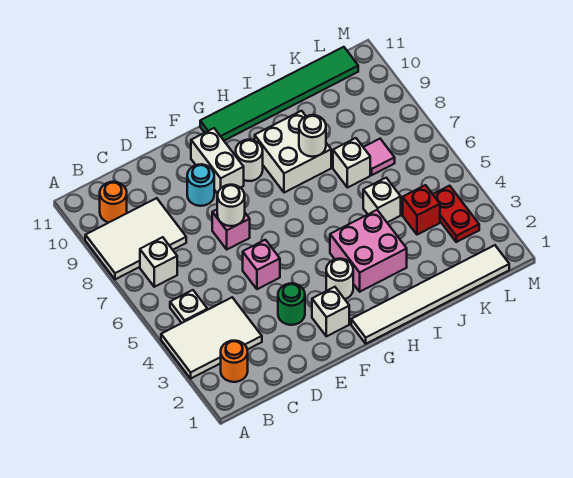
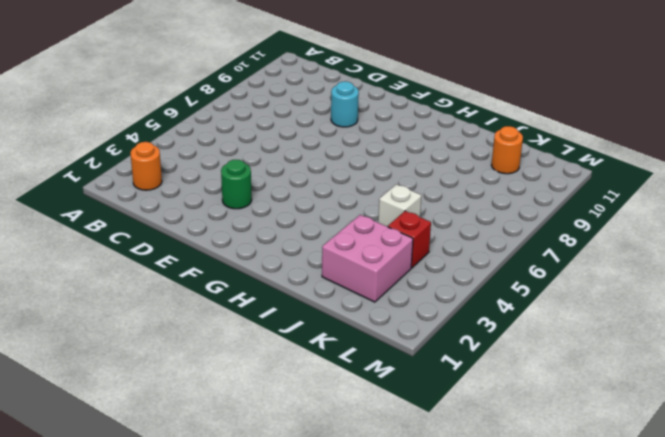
pink 2x2 brick [322,215,413,302] -> pink 2x2 brick moved to [330,210,407,292]
orange 1x1 round brick [491,126,523,174] -> orange 1x1 round brick moved to [100,182,127,223]
none -> white 2x3 tile [161,297,262,378]
none -> white 2x3 tile [85,198,186,279]
none -> white 1x1 plate [170,290,207,323]

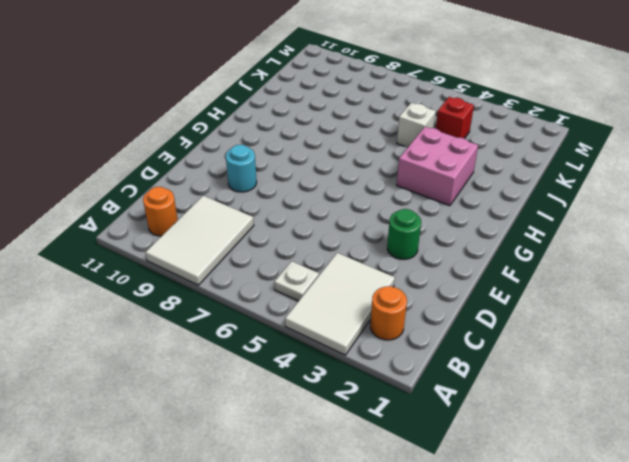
none -> white 1x1 brick [140,237,177,287]
none -> pink 1x1 brick [243,240,280,289]
none -> pink 1x1 brick [212,210,250,249]

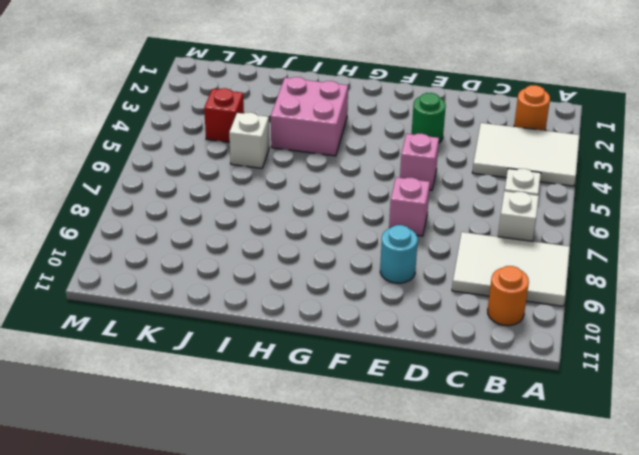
none -> white 1x1 brick [312,287,349,336]
none -> white 1x2 brick [191,128,244,194]
none -> white 1x6 tile [351,245,509,344]

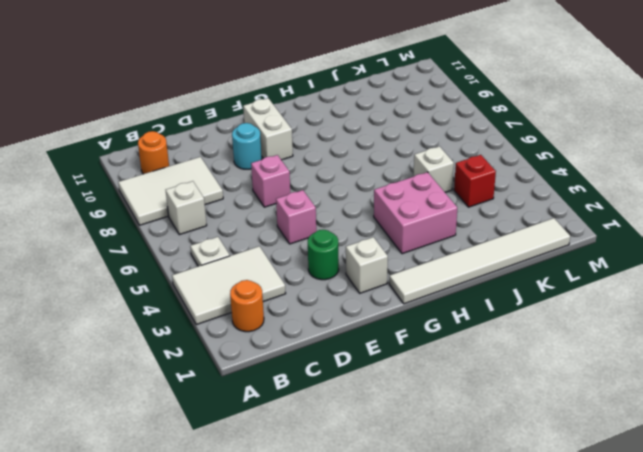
none -> white 1x1 round brick [326,259,353,299]
none -> white 1x1 round brick [236,140,263,181]
none -> green 1x6 tile [200,47,358,141]

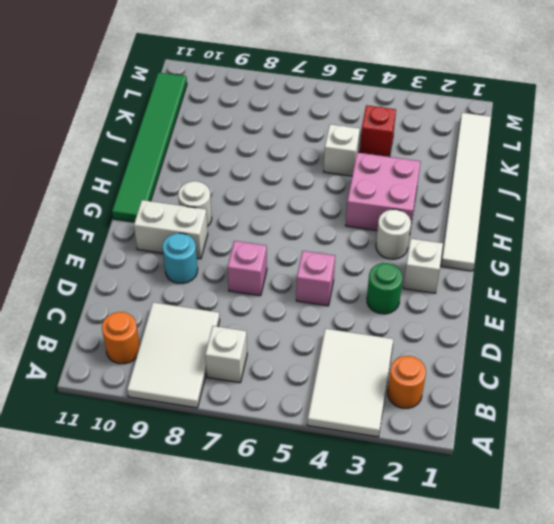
none -> white 1x1 plate [170,290,207,323]
none -> white 2x2 brick [255,111,331,193]
none -> white 1x1 brick [333,138,370,188]

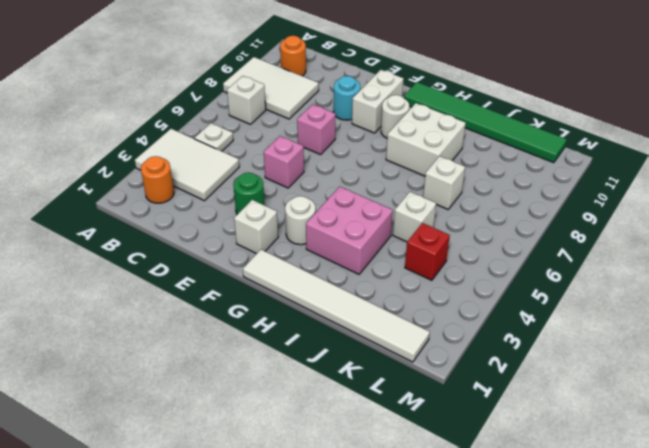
none -> pink 1x1 tile [363,139,395,175]
none -> red 1x2 plate [433,186,479,242]
none -> white 1x1 round brick [217,185,245,226]

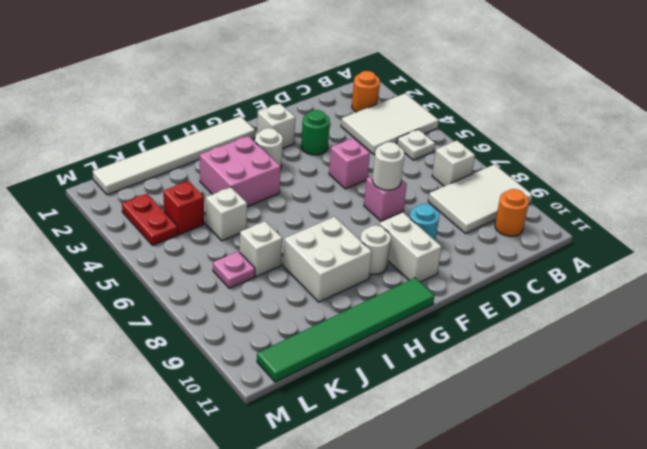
pink 1x1 plate [213,251,255,288] -> pink 1x1 tile [363,139,395,175]
none -> white 1x1 round brick [299,115,326,157]

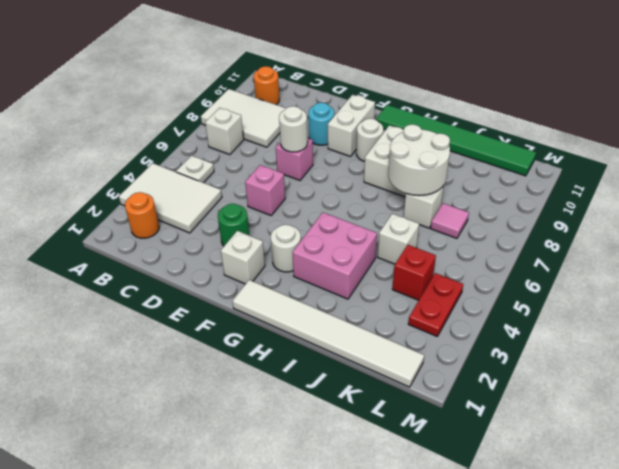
white 2x2 round brick [388,124,450,196] -> white 1x1 round brick [299,115,326,157]

